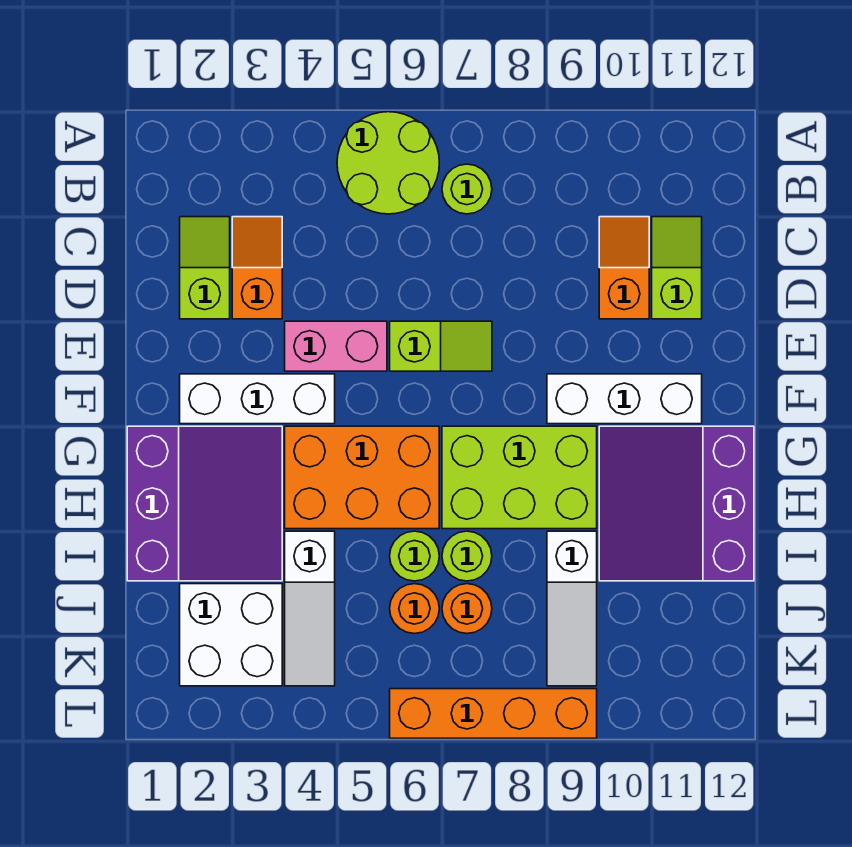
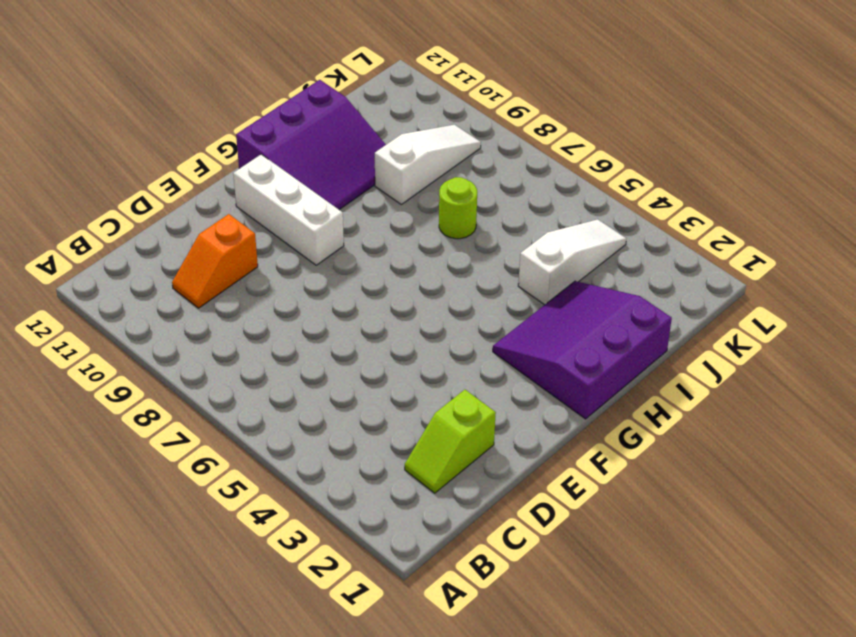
none -> lime 2x2 round brick [337,112,439,214]
none -> lime 1x1 round brick [442,164,492,214]
none -> orange 1x2 slope [232,217,282,319]

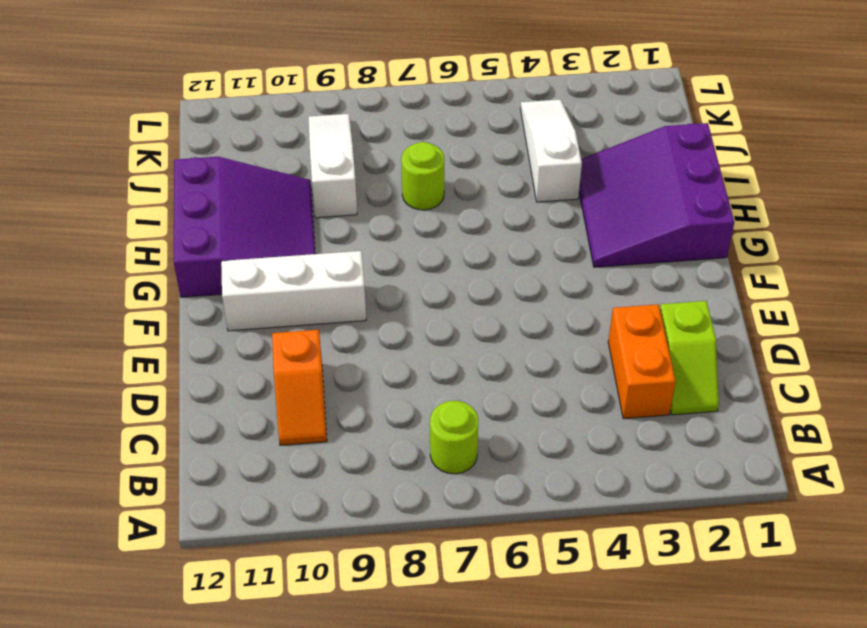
orange 1x2 brick [608,304,676,419] -> orange 1x2 slope [232,217,282,319]
none -> lime 2x2 round brick [337,112,439,214]
none -> lime 1x2 slope [652,217,702,319]
none -> pink 1x2 brick [285,321,387,371]

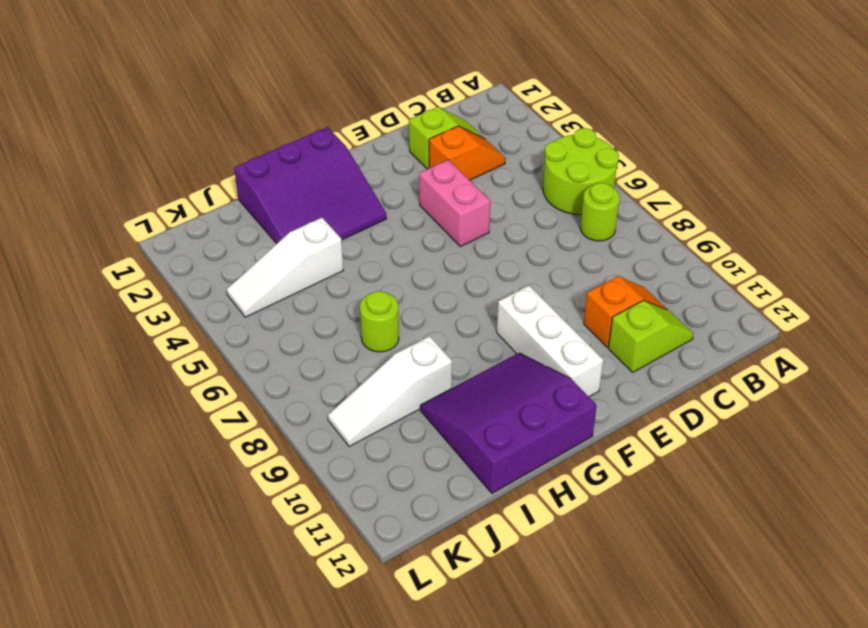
none -> lime 1x2 slope [390,321,492,371]
none -> white 1x3 brick [180,374,335,424]
none -> orange 2x3 brick [285,426,439,529]

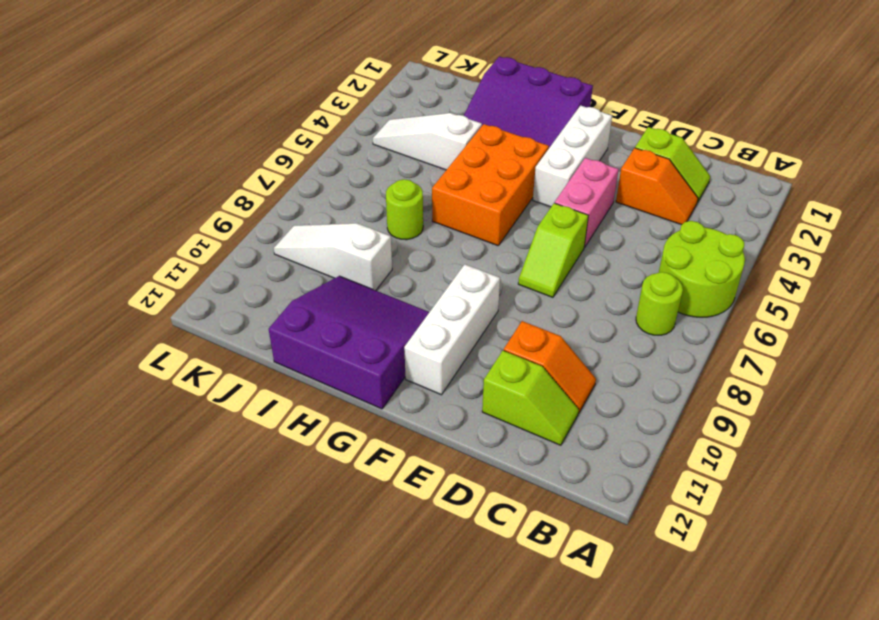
none -> lime 2x3 brick [442,426,597,529]
none -> lime 1x1 round brick [390,531,439,581]
none -> white 2x2 brick [180,584,282,686]

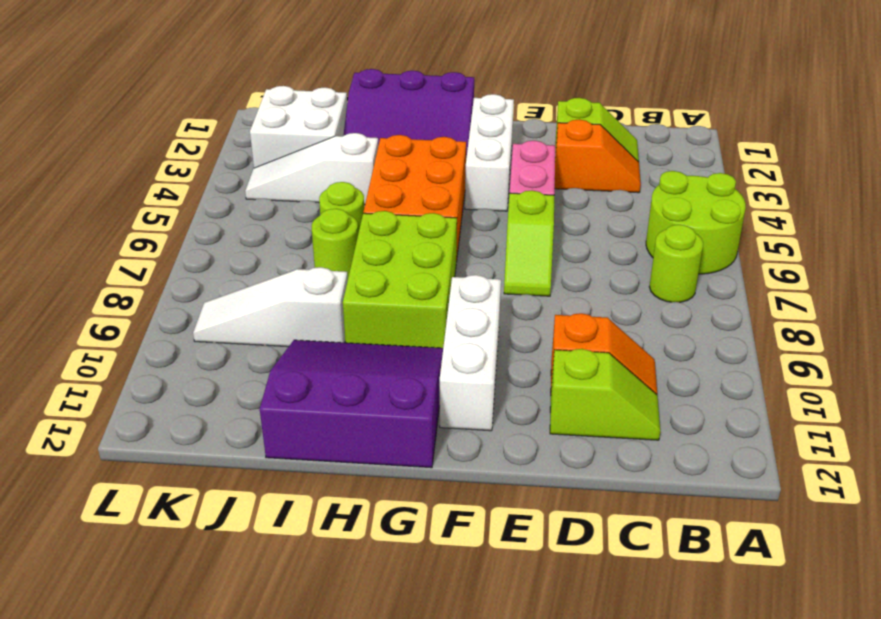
none -> orange 1x1 round brick [390,584,439,634]
none -> orange 1x1 round brick [442,584,492,633]
none -> orange 1x4 brick [390,689,597,738]

